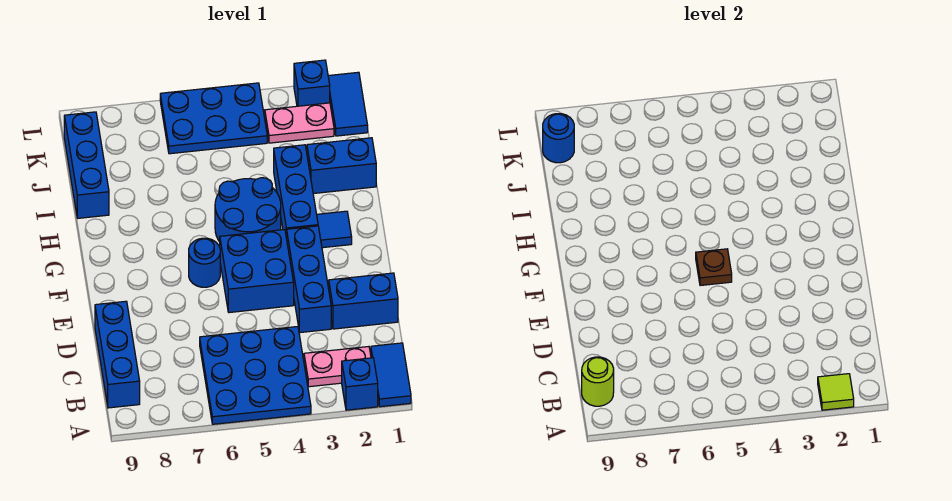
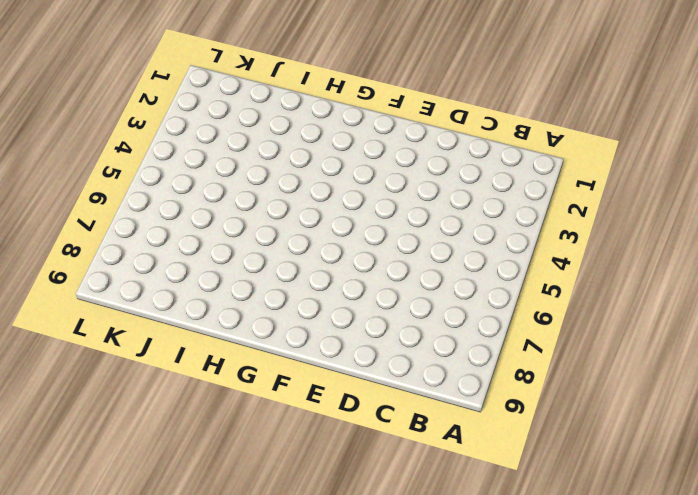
none -> blue 1x2 tile [371,343,411,407]
none -> blue 1x1 brick [342,358,378,410]
none -> blue 3x3 plate [200,327,311,424]

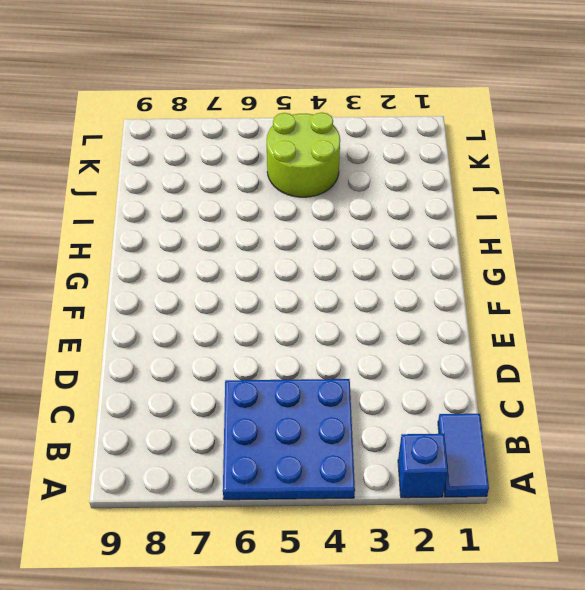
lime 2x2 round brick [267,112,340,197] -> blue 2x3 plate [160,83,267,154]
none -> pink 1x2 plate [304,347,371,387]
none -> blue 1x3 brick [95,301,140,408]
none -> blue 1x2 brick [329,273,398,329]

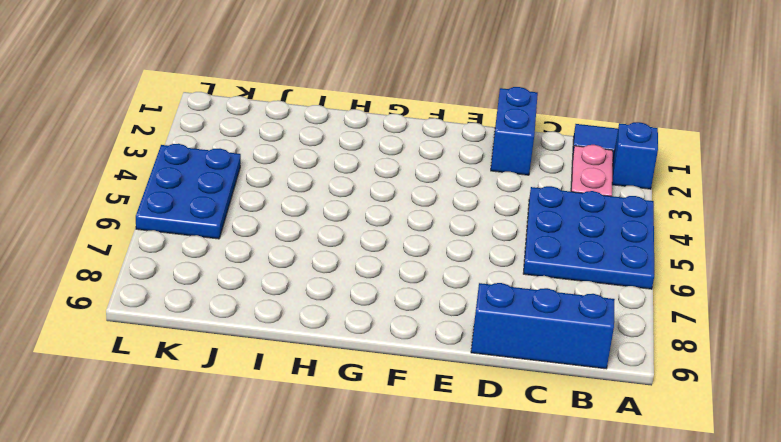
none -> blue 1x3 brick [287,226,331,333]
none -> blue 2x2 brick [220,230,294,313]
none -> blue 1x1 round brick [189,238,220,287]

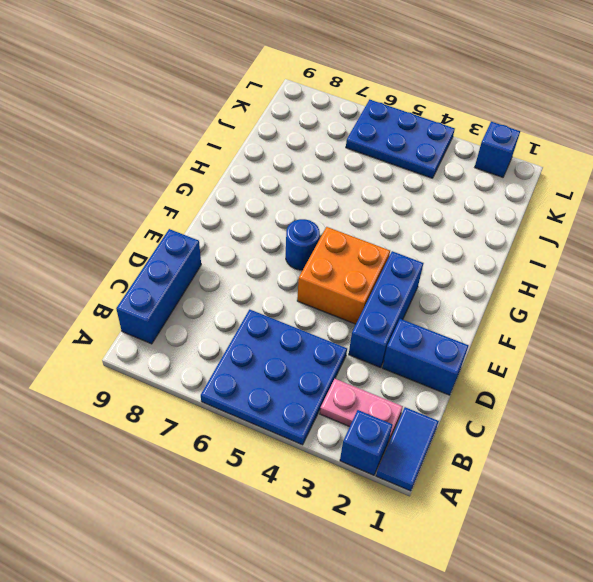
orange 2x2 brick [297,227,390,324] -> blue 2x2 brick [220,230,294,313]
none -> blue 1x1 tile [317,211,352,248]
none -> blue 1x3 brick [274,145,318,238]
none -> blue 2x2 round brick [215,178,281,242]

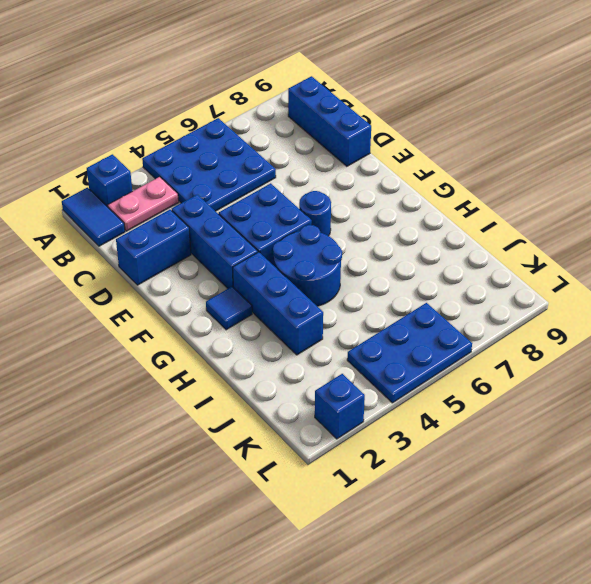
none -> blue 1x2 brick [307,138,376,194]
none -> blue 1x3 brick [64,112,109,218]
none -> blue 1x2 tile [328,72,368,136]

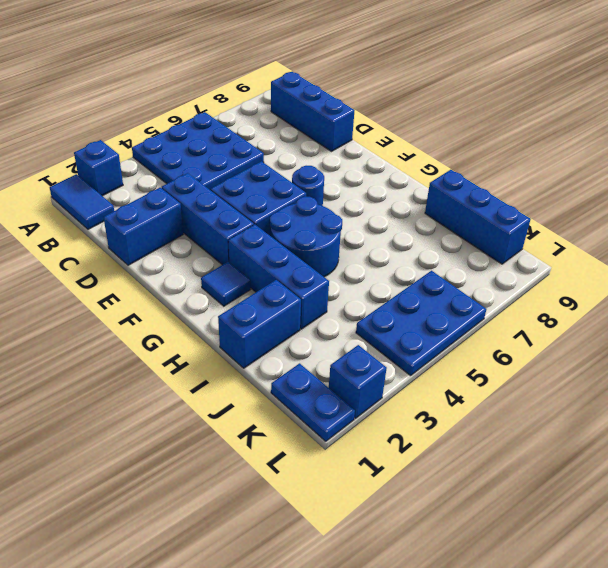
blue 1x2 plate [271,363,355,441] -> blue 1x2 tile [328,72,368,136]
none -> pink 1x2 plate [304,347,371,387]
none -> pink 1x2 plate [265,103,334,143]
none -> lime 1x1 tile [818,374,854,410]

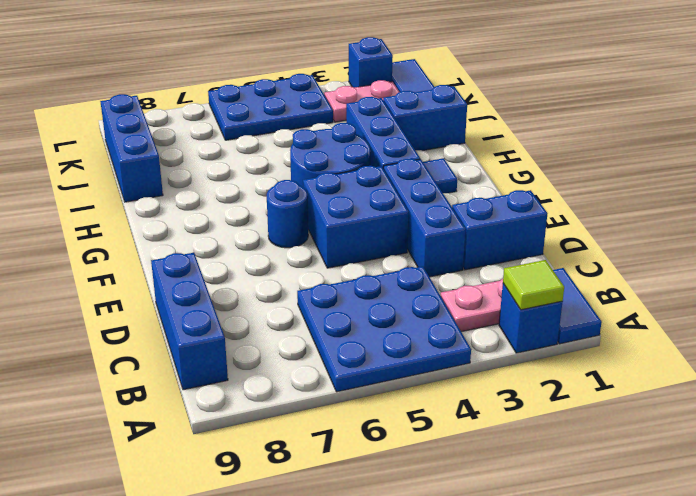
none -> lime 1x1 round brick [582,357,614,406]
none -> brown 1x1 plate [696,249,732,286]
none -> blue 1x1 round brick [543,114,574,163]

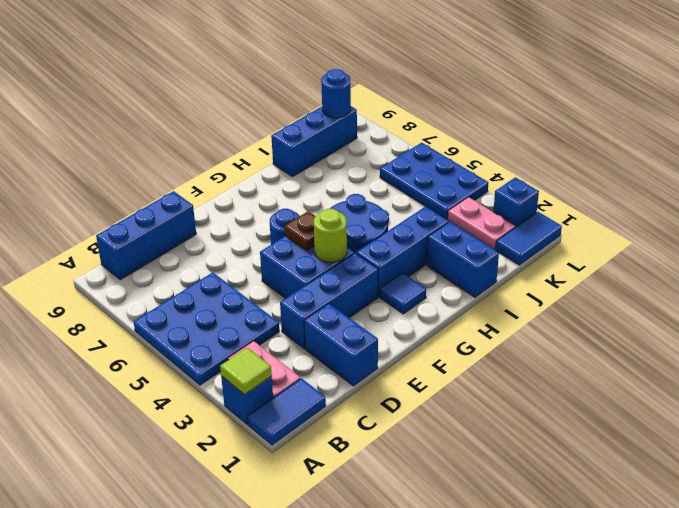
lime 1x1 round brick [314,209,347,262] -> lime 1x1 round brick moved to [582,357,614,406]

